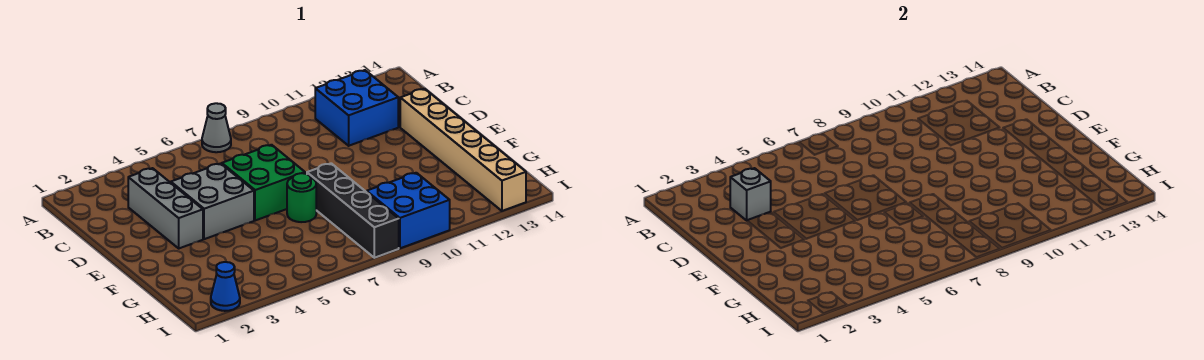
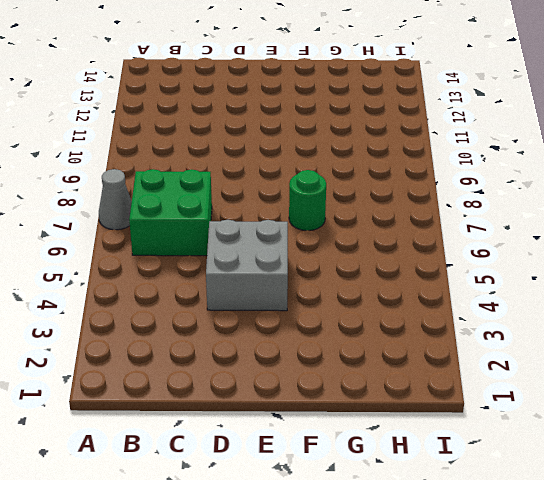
green 2x2 brick [129,169,212,256] -> green 2x2 brick moved to [222,145,305,221]
none -> blue 2x2 brick [315,70,398,146]
none -> grey 1x3 brick [128,168,203,248]

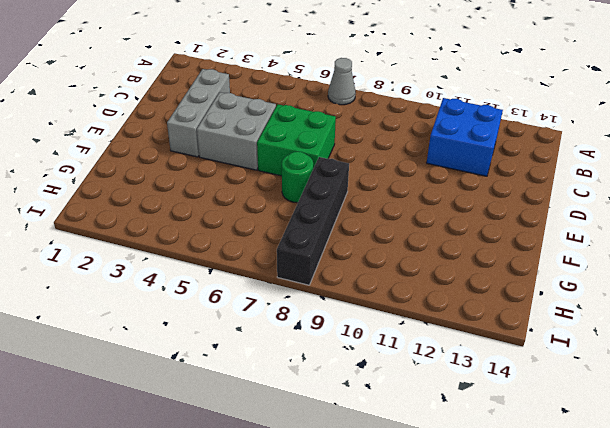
none -> tan 1x6 brick [400,89,526,211]
none -> blue 2x2 brick [367,173,450,248]

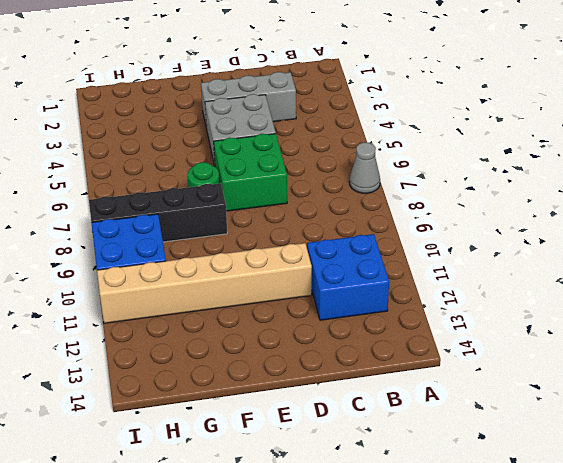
tan 1x6 brick [97,243,312,323] -> tan 1x6 brick moved to [400,89,526,211]
none -> blue 1x1 cone [211,262,240,311]
none -> grey 1x1 brick [730,168,771,220]

